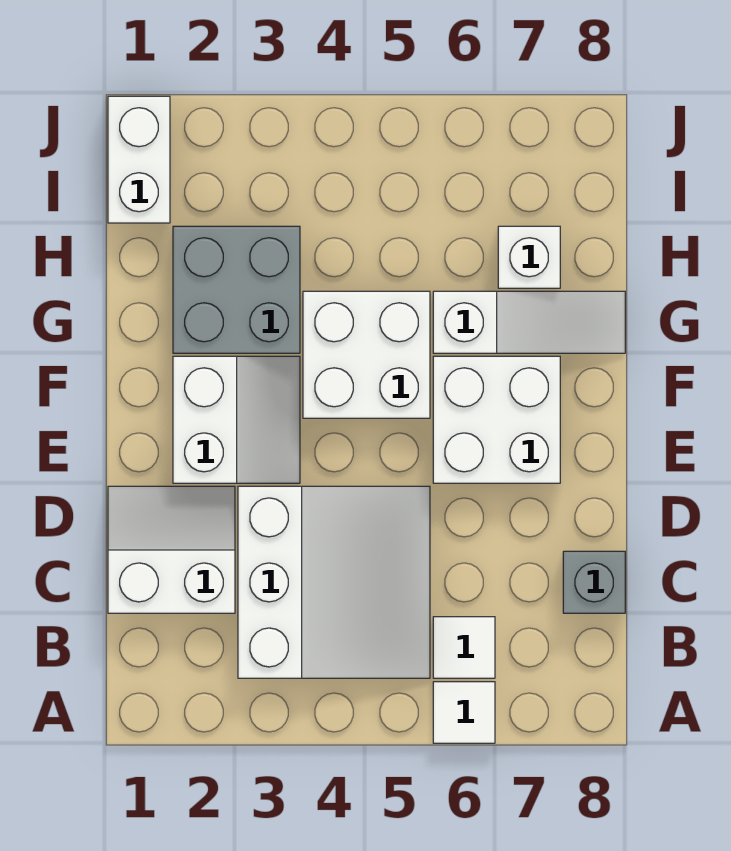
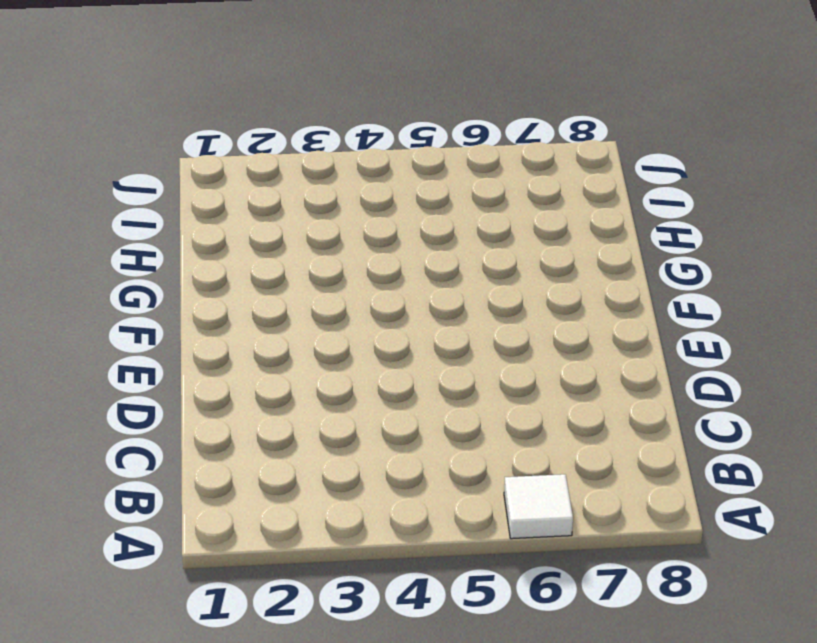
none -> white 3x3 slope [238,486,430,678]
none -> white 1x1 tile [433,617,495,678]
none -> white 2x2 slope [108,486,235,613]

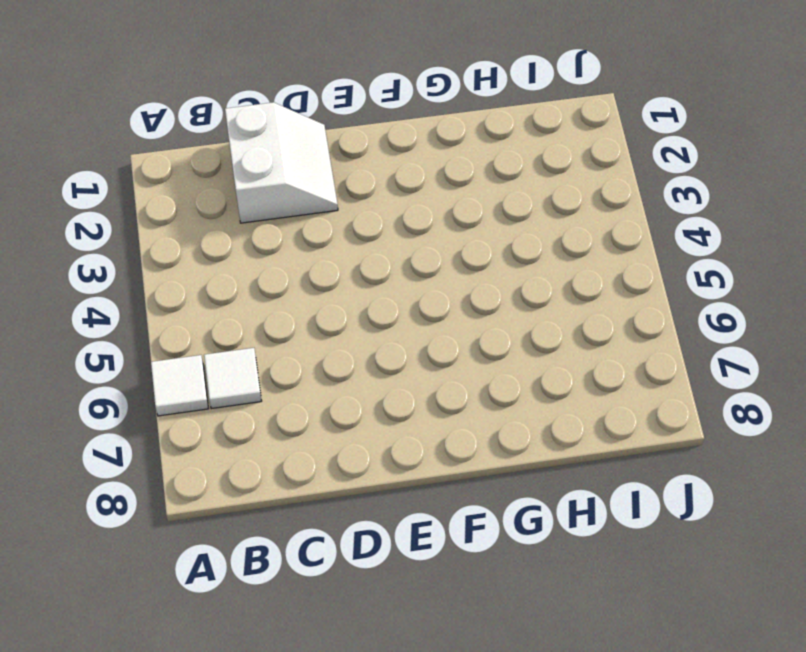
none -> white 3x3 slope [238,486,430,678]
none -> grey 1x1 brick [563,551,625,613]
none -> white 2x2 slope [173,356,300,483]

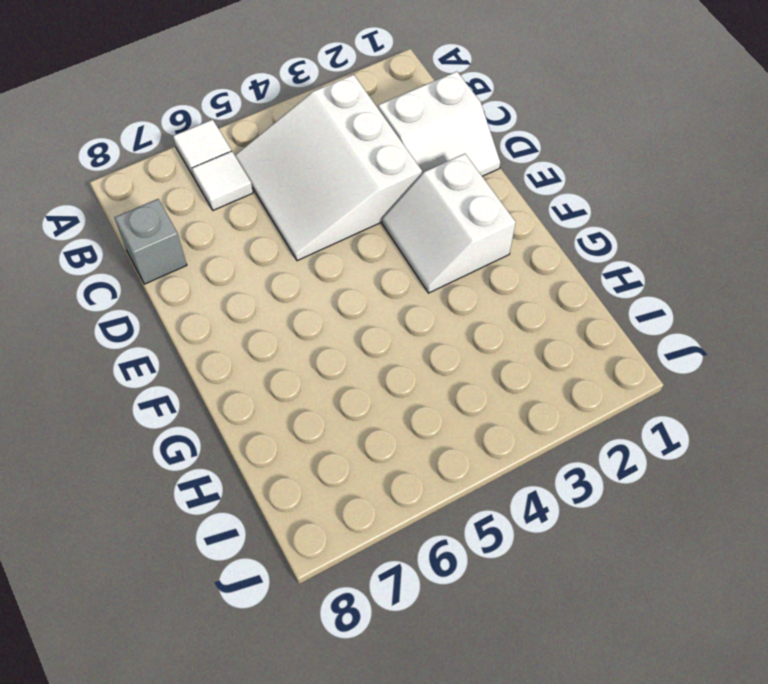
none -> white 2x2 brick [433,356,560,483]
none -> white 2x2 brick [303,291,430,418]
none -> grey 2x2 brick [173,226,300,353]

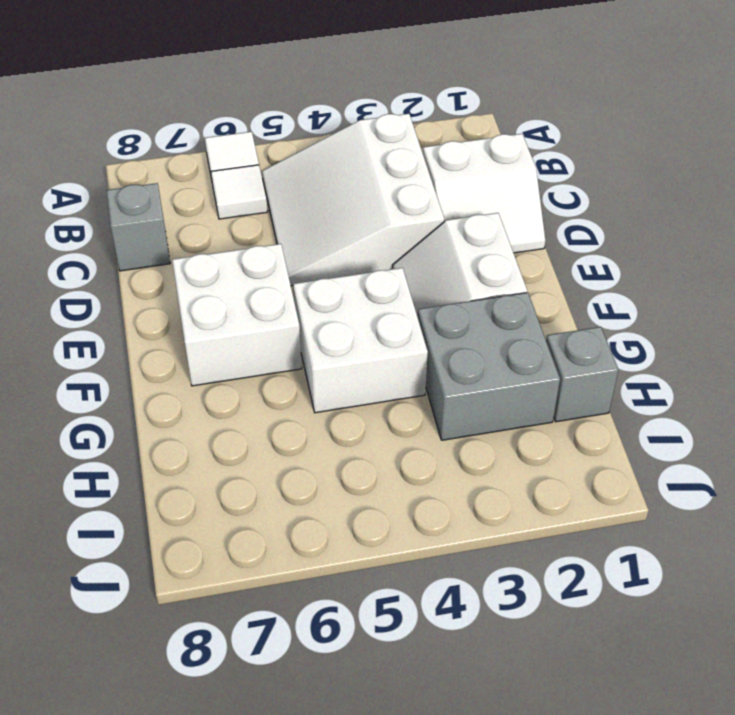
grey 1x1 brick [546,327,618,422] -> none
none -> white 1x3 slope [433,291,625,353]
none -> white 1x1 brick [498,226,560,288]
none -> white 1x2 brick [108,96,170,223]

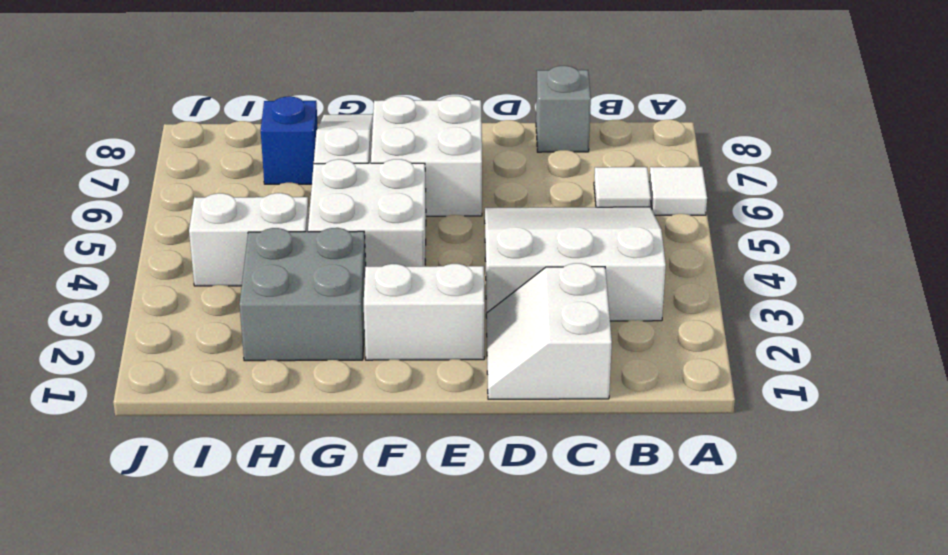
white 1x2 brick [189,193,309,286] -> white 1x2 brick moved to [108,96,170,223]
blue 1x1 brick [261,96,318,184] -> white 1x1 brick [498,226,560,288]

